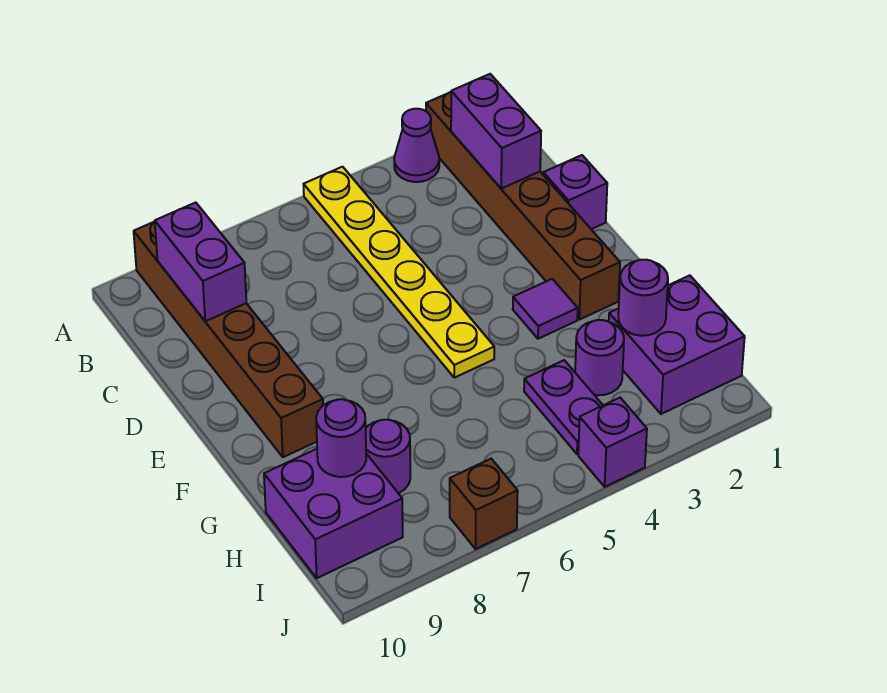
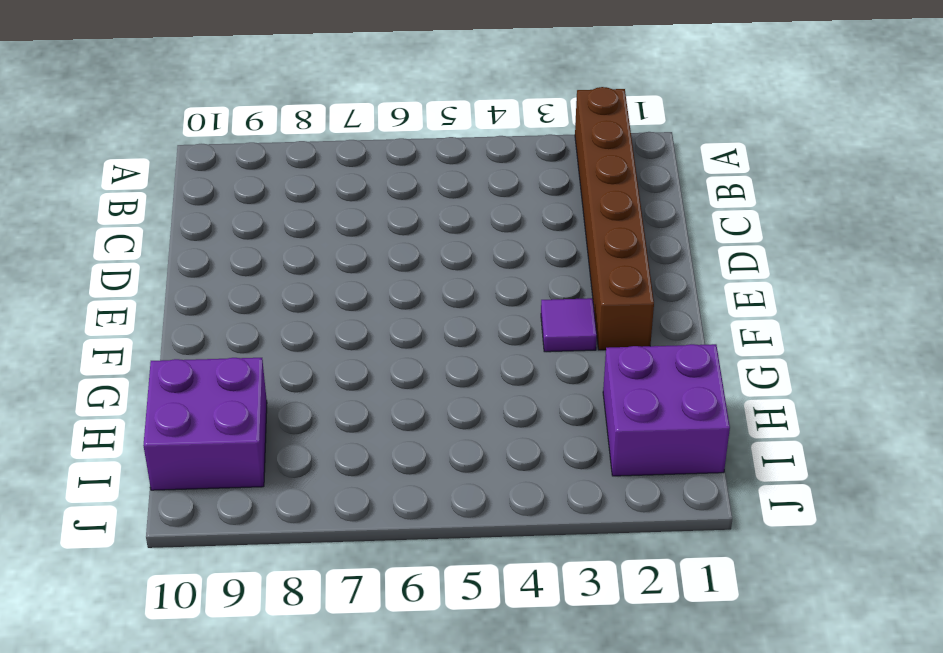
none -> purple 1x1 cone [394,109,439,182]
none -> yellow 1x6 plate [304,167,494,378]
none -> brown 1x6 brick [134,222,323,457]

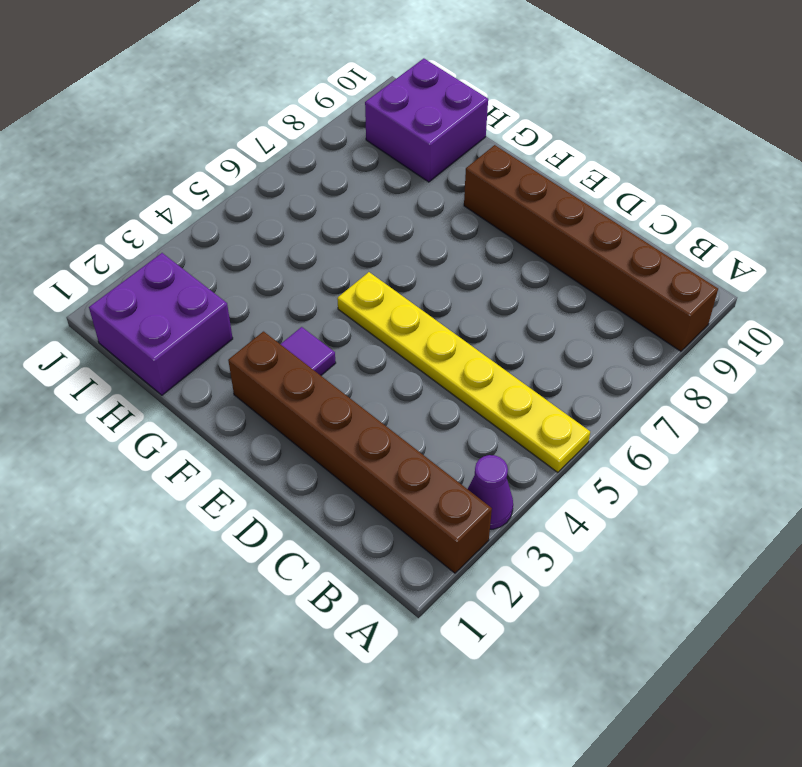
none -> purple 1x1 brick [543,155,607,229]
none -> purple 1x1 round brick [575,320,624,395]
none -> purple 1x2 plate [524,360,603,454]

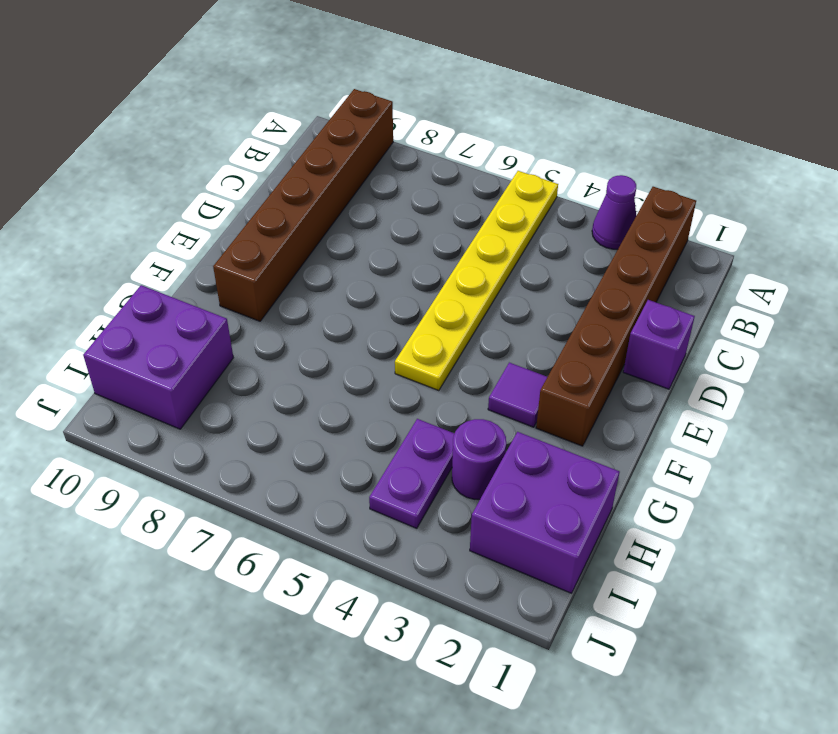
none -> purple 1x1 round brick [366,420,410,493]
none -> purple 1x1 brick [578,398,647,487]
none -> brown 1x1 brick [450,459,518,549]

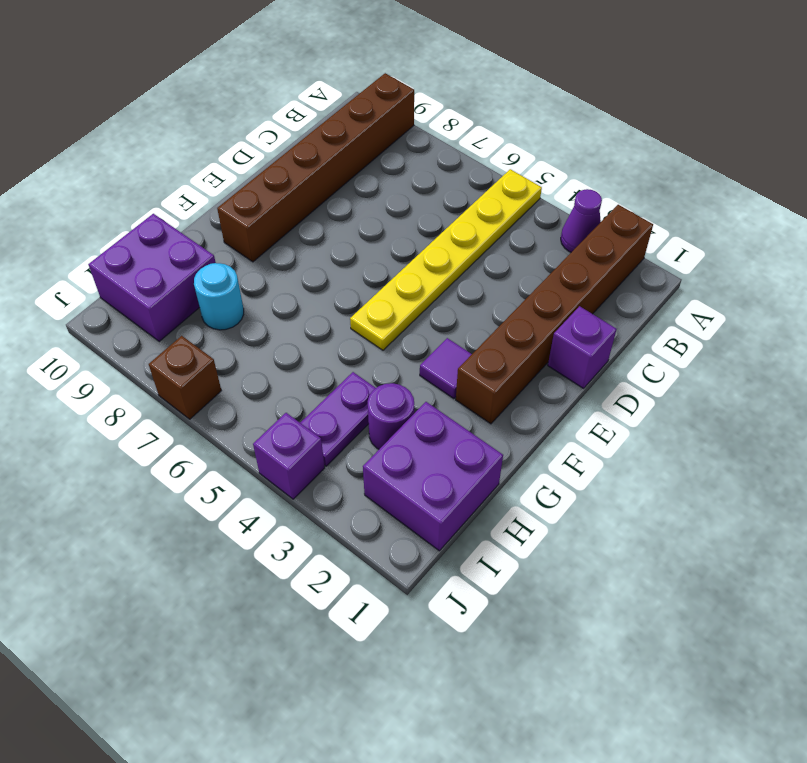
cyan 1x1 round brick [194,263,244,330] -> purple 1x1 round brick [366,420,410,493]
none -> purple 1x2 brick [451,74,541,189]
none -> purple 1x2 brick [155,203,246,321]
none -> purple 1x1 round brick [618,260,668,336]

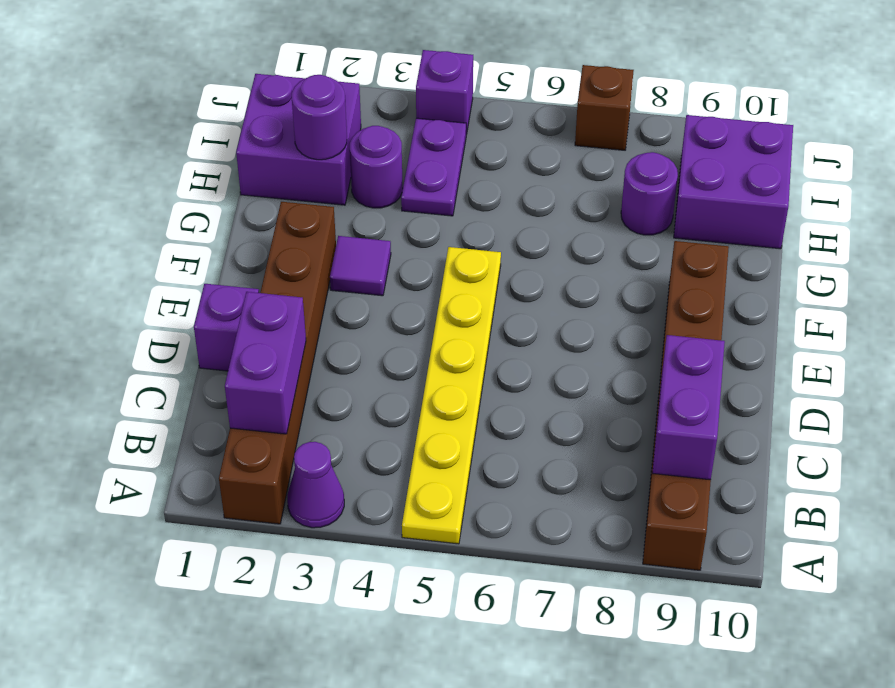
none -> purple 1x1 round brick [316,399,366,477]

